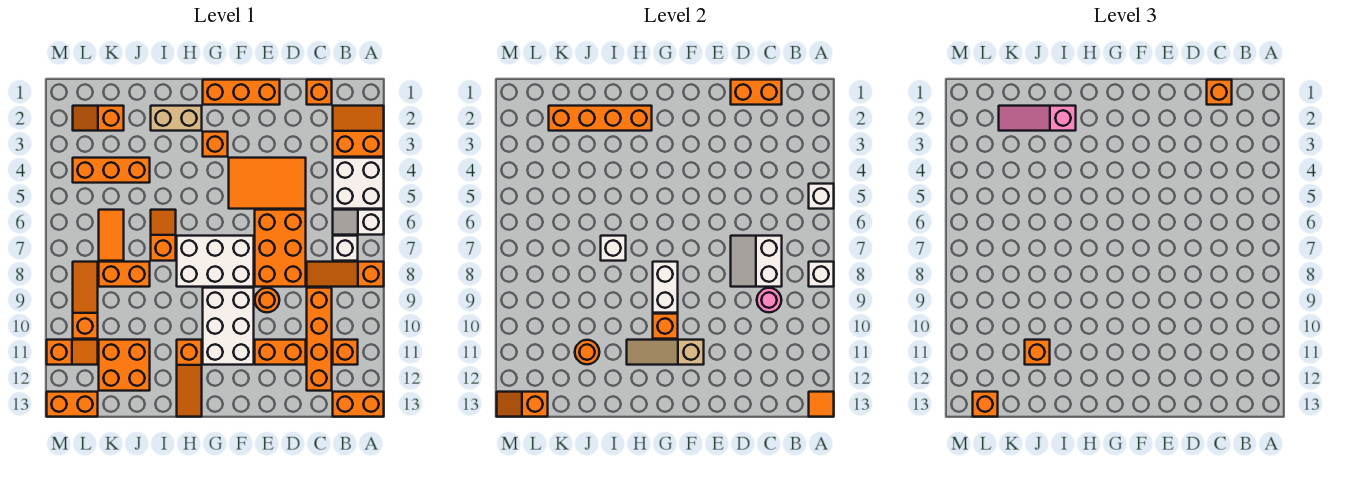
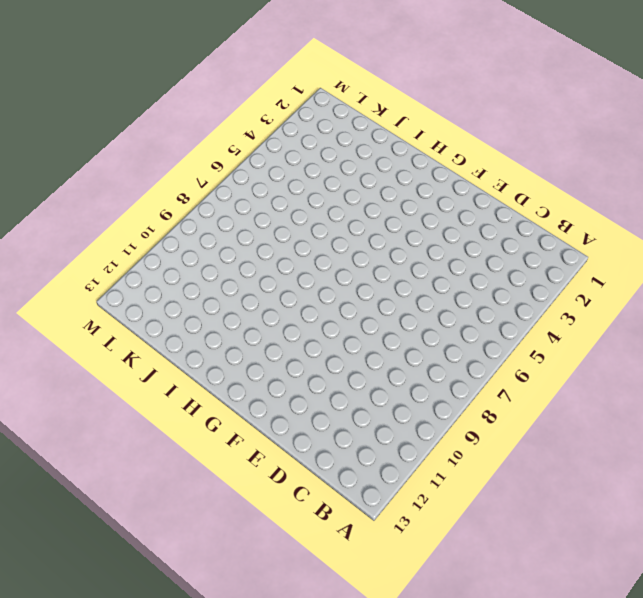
none -> orange 2x2 slope [333,106,384,157]
none -> white 2x2 brick [333,158,384,209]
none -> white 1x2 slope [333,210,384,235]
none -> orange 1x3 slope [307,262,384,287]

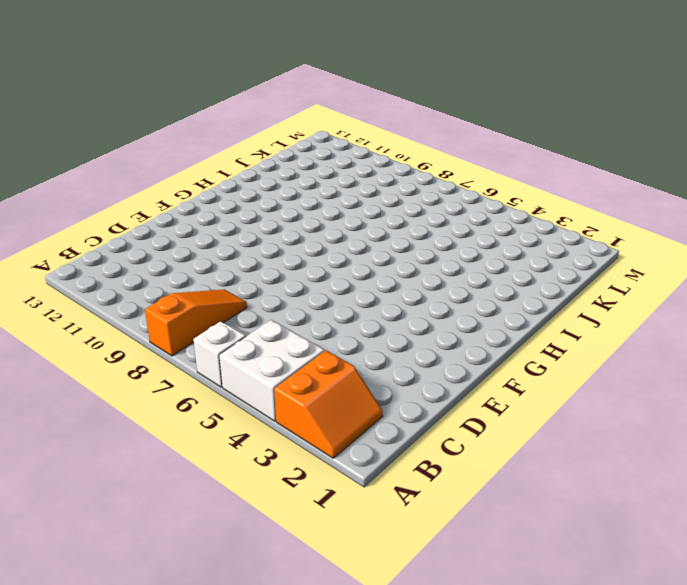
none -> orange 1x2 brick [333,392,384,417]
none -> white 1x1 brick [333,236,358,261]
none -> orange 1x1 brick [333,340,358,365]
none -> orange 1x1 brick [307,80,332,105]

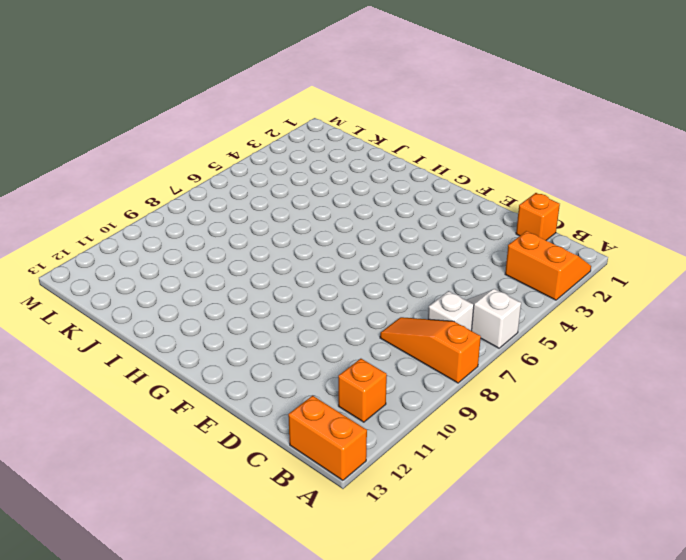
none -> white 2x2 brick [333,158,384,209]
none -> orange 1x4 brick [307,288,332,391]
none -> orange 2x3 tile [229,158,306,209]
none -> orange 2x3 brick [255,210,306,287]

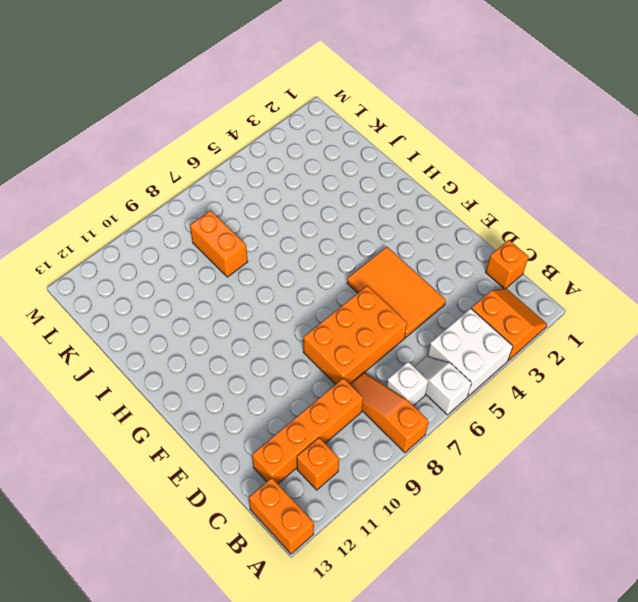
none -> orange 1x2 brick [255,340,306,365]
none -> orange 1x3 brick [203,80,280,105]
none -> orange 1x1 round brick [255,288,279,312]
none -> white 2x3 brick [177,236,254,287]

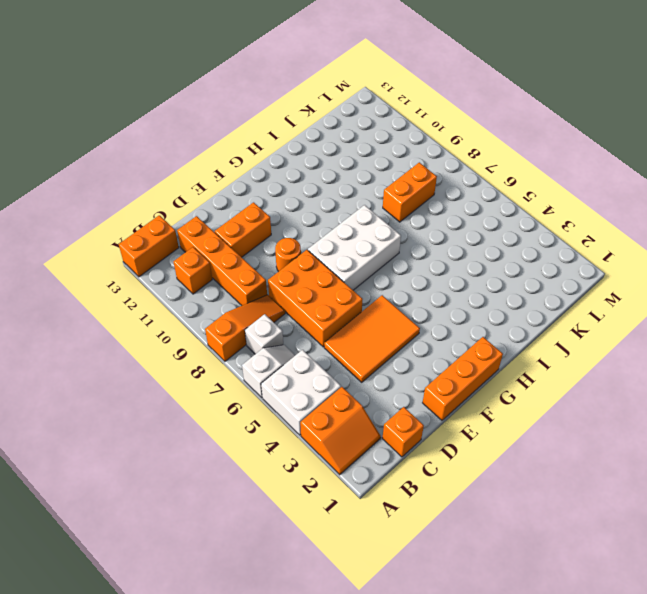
none -> white 2x3 brick [203,288,254,365]
none -> orange 1x1 brick [203,132,228,157]
none -> tan 1x2 brick [151,106,202,131]
none -> orange 1x3 slope [177,340,202,417]

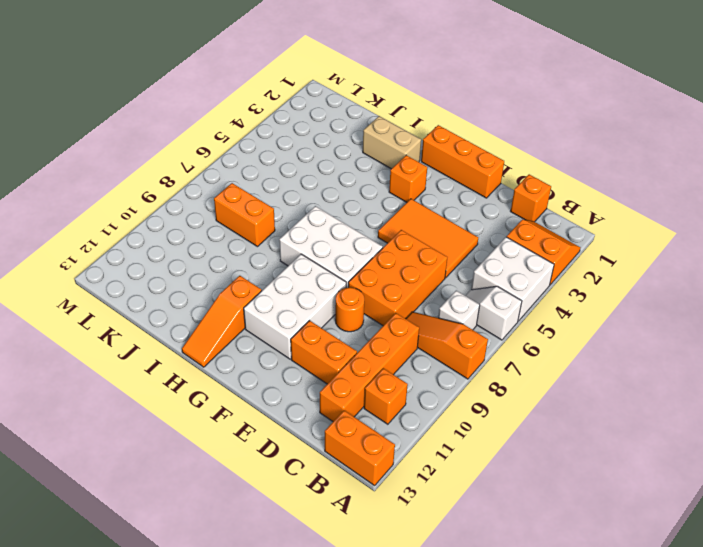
none -> orange 1x2 slope [151,210,176,261]
none -> orange 1x3 brick [73,158,150,183]
none -> orange 2x2 brick [99,340,150,391]
none -> orange 1x2 slope [73,106,124,131]

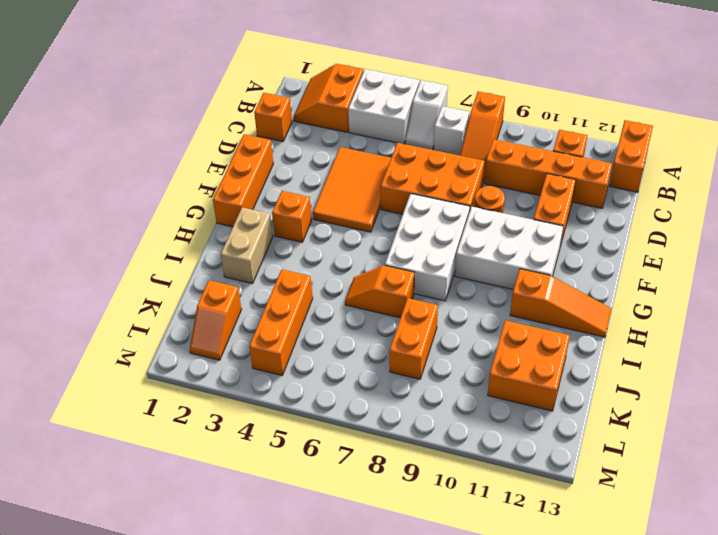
none -> orange 1x2 tile [99,210,124,261]
none -> orange 1x3 slope [73,262,98,339]
none -> orange 1x2 slope [47,340,98,365]
none -> orange 1x2 brick [47,392,98,417]

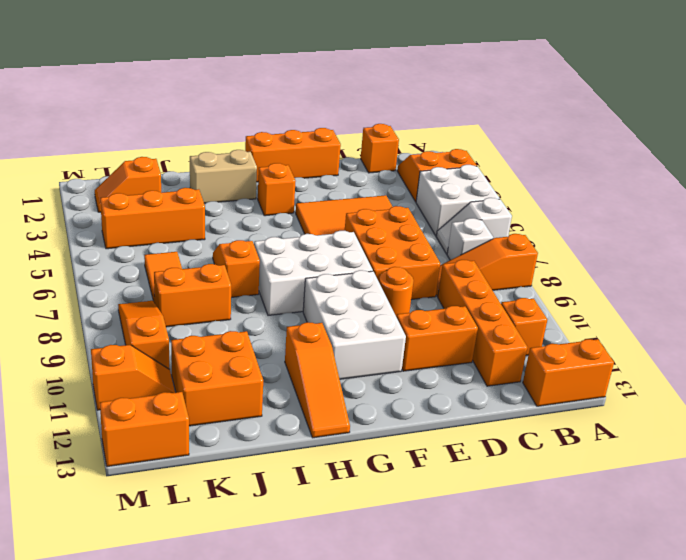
none -> white 1x1 brick [809,184,834,209]
none -> white 1x1 brick [809,262,834,287]
none -> orange 1x1 tile [809,392,834,417]
none -> orange 1x2 brick [731,80,782,105]

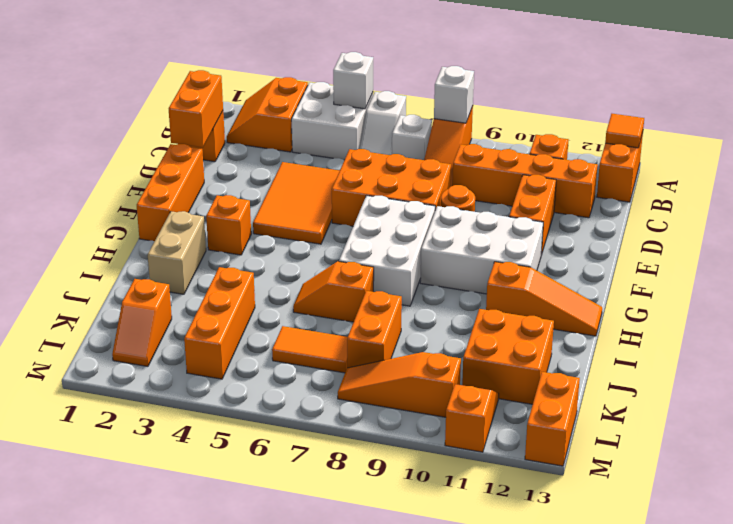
none -> white 2x2 slope [731,236,782,287]
none -> pink 1x1 round brick [757,288,781,312]
none -> tan 1x3 slope [627,340,704,365]
none -> white 1x2 brick [653,262,678,313]

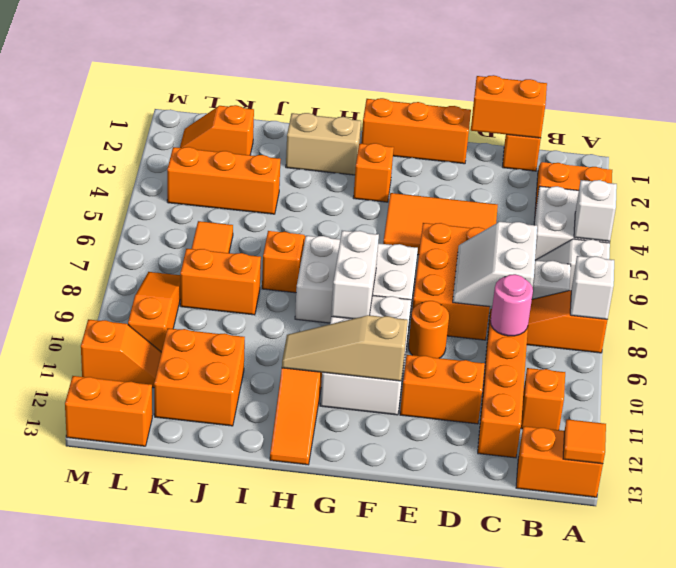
none -> orange 1x1 brick [653,314,678,339]
none -> orange 1x4 brick [549,106,652,131]
none -> white 1x1 brick [601,236,626,261]
none -> orange 1x1 round brick [575,340,599,364]

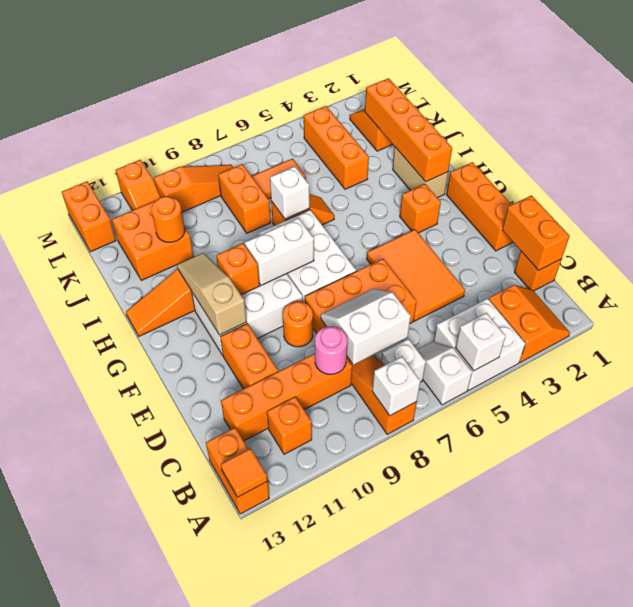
none -> orange 1x2 slope [497,392,548,417]
none -> orange 1x1 brick [1207,80,1232,105]
none -> pink 1x3 slope [999,106,1076,131]
none -> orange 1x1 brick [1025,340,1050,365]

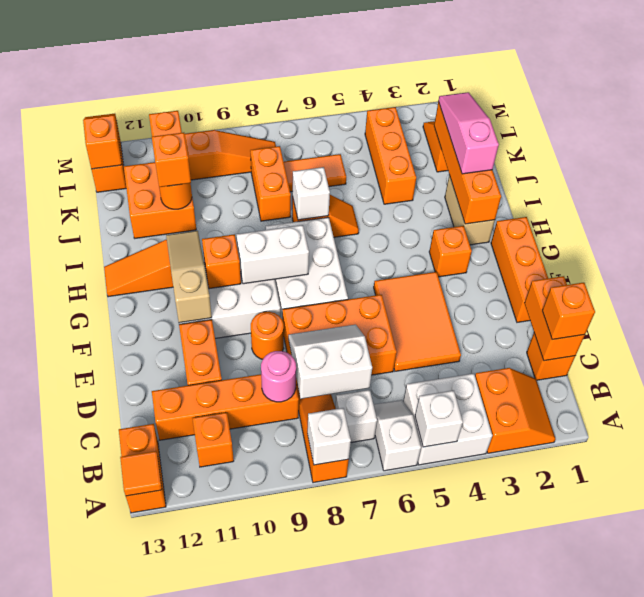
none -> orange 1x1 brick [973,392,998,417]

